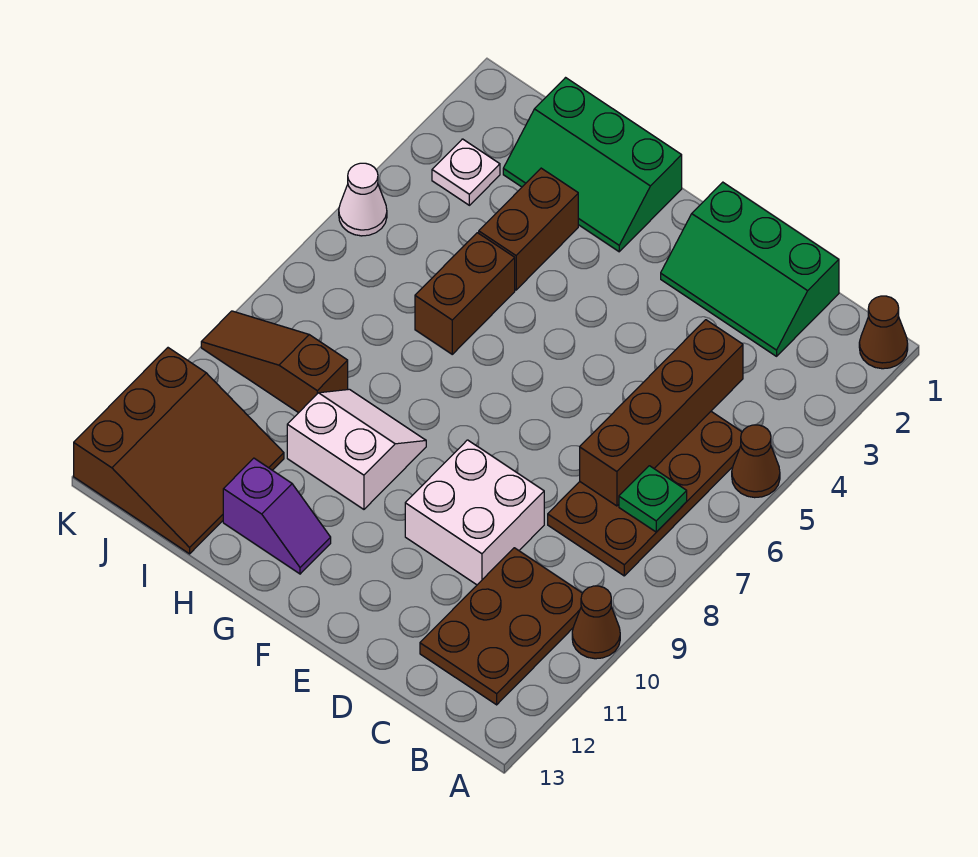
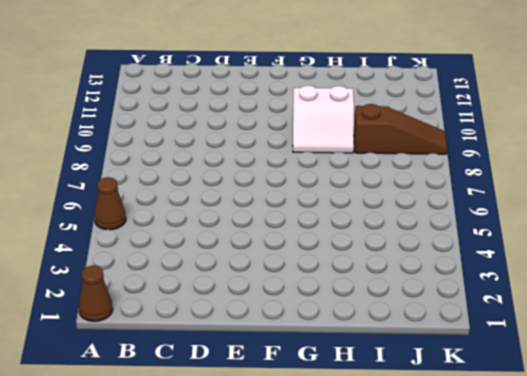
none -> brown 1x1 cone [572,586,620,659]
none -> brown 2x4 plate [548,412,742,576]
none -> brown 2x3 plate [420,548,582,705]

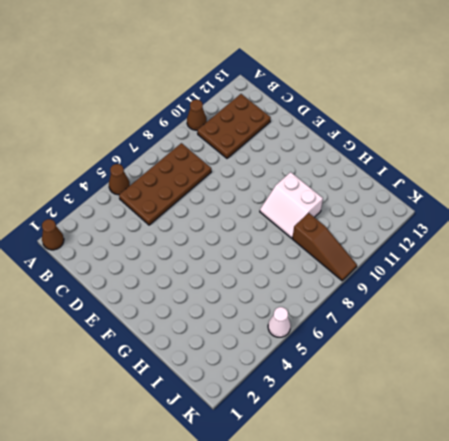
none -> green 2x3 slope [661,182,839,356]
none -> white 2x2 brick [405,440,544,585]
none -> green 2x3 slope [503,78,682,252]

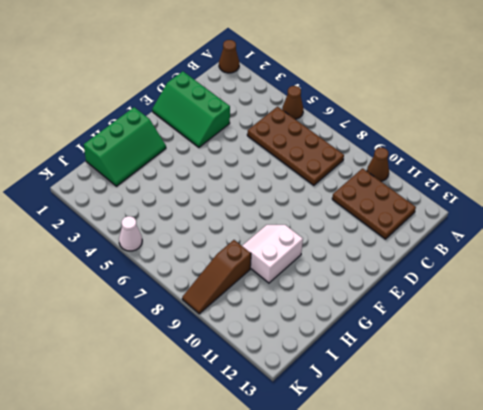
green 2x3 slope [152,71,230,147] -> green 2x3 slope turned to [661,182,839,356]
none -> white 2x2 brick [405,440,544,585]
none -> purple 1x2 slope [223,458,331,574]
none -> brown 1x2 brick [479,168,578,290]

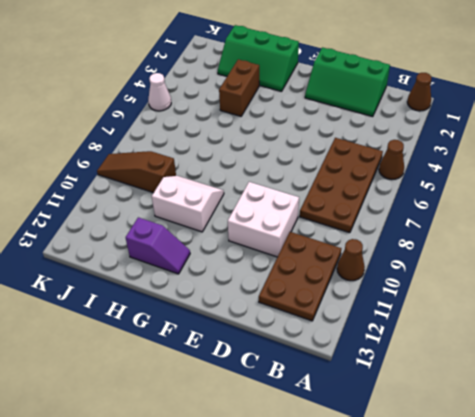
none -> brown 1x2 brick [415,233,515,354]
none -> brown 3x3 slope [74,348,284,554]
none -> white 1x1 plate [432,139,500,205]

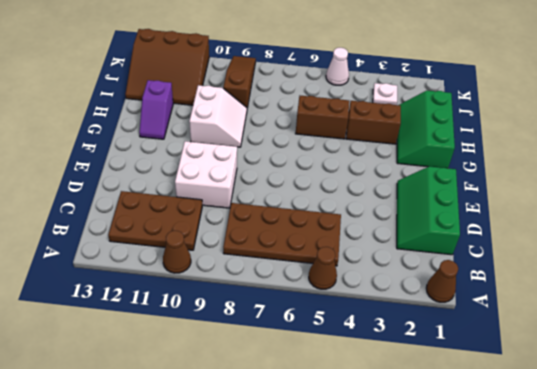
none -> green 1x1 plate [619,466,687,532]
none -> brown 1x4 brick [580,320,743,506]

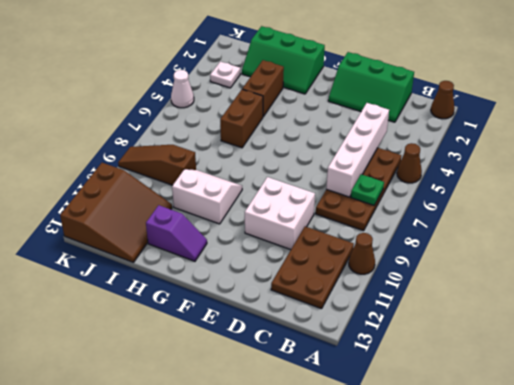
white 1x4 brick [326,103,389,197] -> brown 1x4 brick [580,320,743,506]

